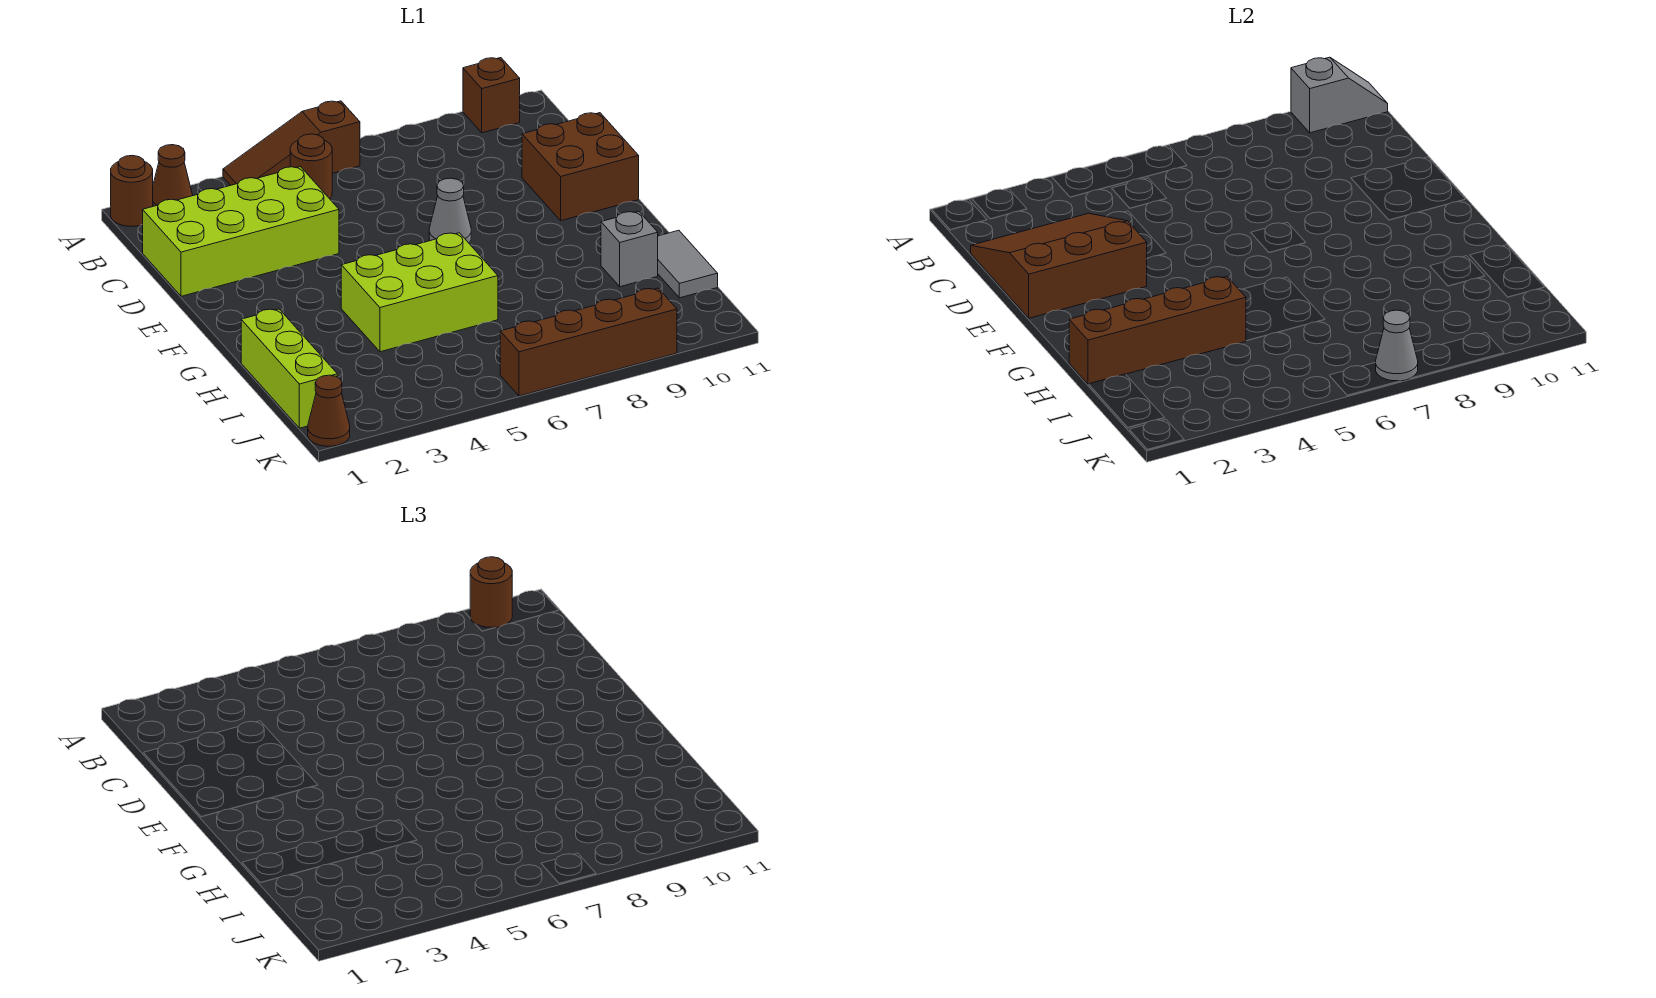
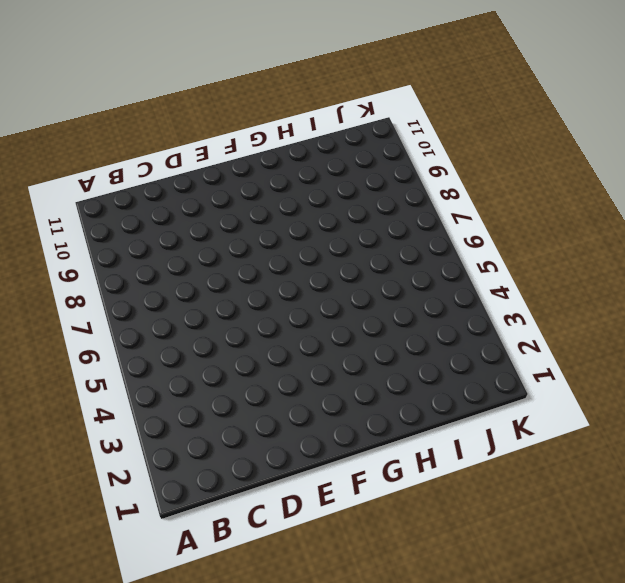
none -> brown 1x1 round brick [111,155,153,226]
none -> brown 1x1 cone [153,145,193,206]
none -> brown 1x3 slope [223,101,360,185]

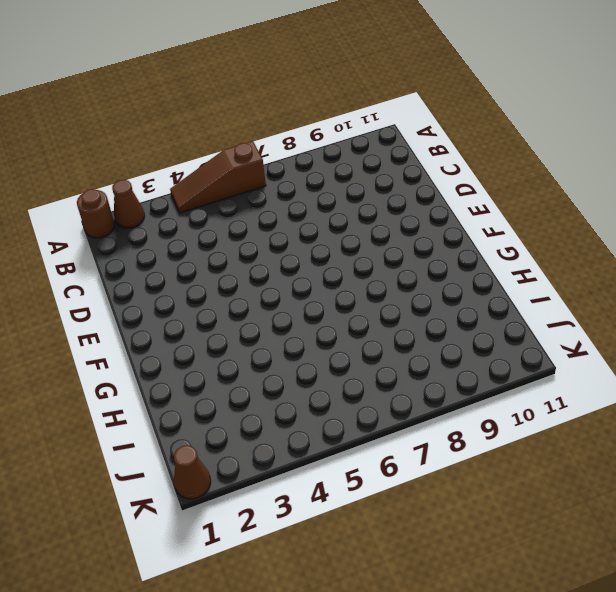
none -> brown 1x1 brick [463,58,520,133]
none -> brown 1x1 round brick [290,134,332,199]
none -> lime 2x4 brick [143,167,339,296]

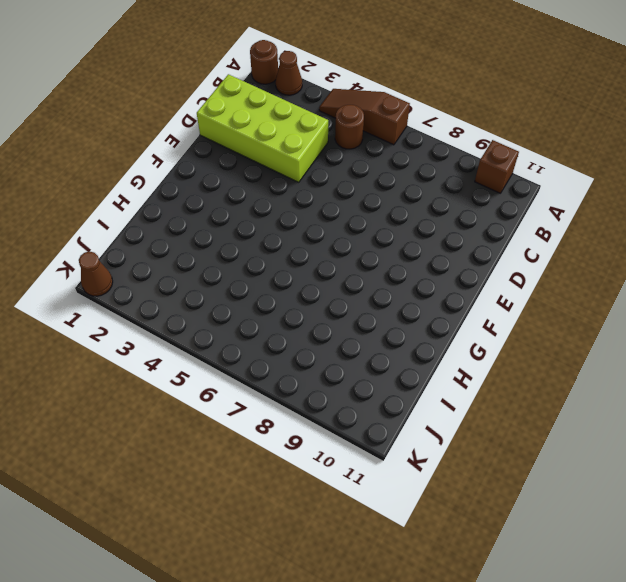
none -> brown 2x2 brick [522,113,639,221]
none -> grey 1x1 cone [429,178,471,243]
none -> lime 2x3 brick [341,233,498,352]

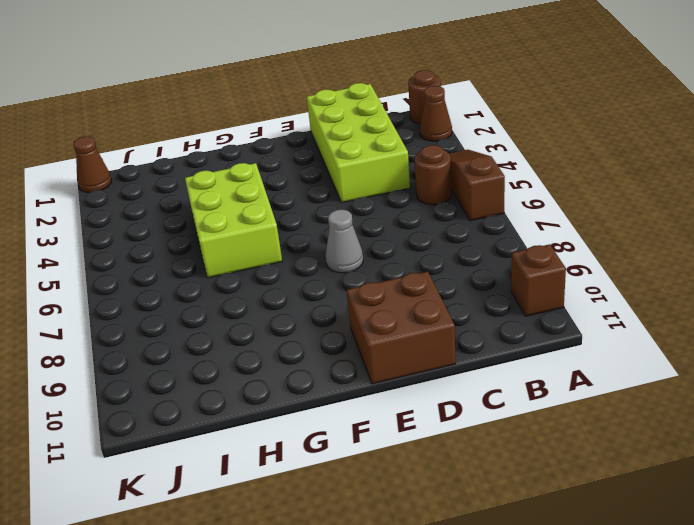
none -> lime 1x3 brick [241,309,337,428]
none -> grey 1x1 brick [601,211,658,287]
none -> grey 1x2 tile [658,230,718,298]

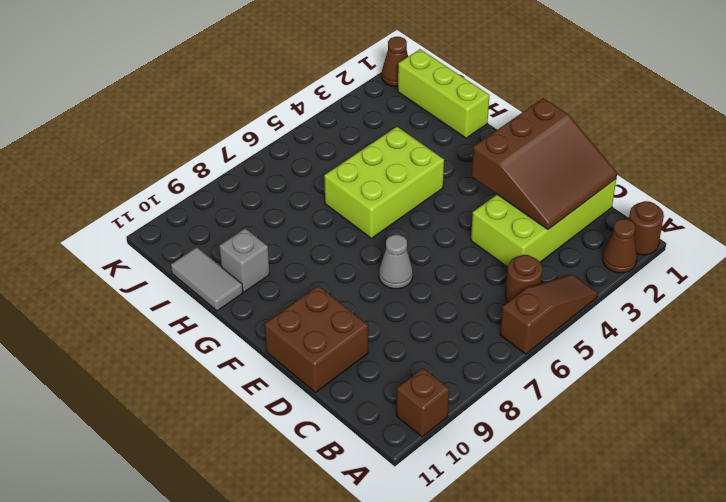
none -> brown 1x4 brick [500,288,677,396]
none -> grey 1x2 slope [1291,57,1388,133]
none -> brown 1x4 brick [1069,277,1246,384]

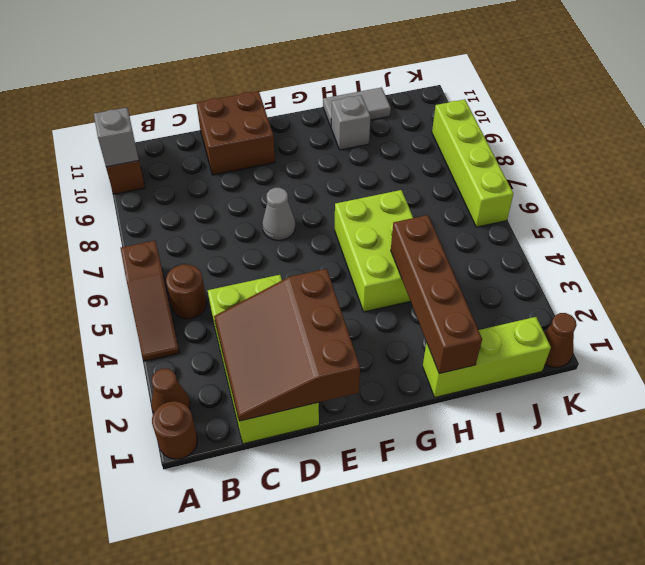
lime 1x4 brick [432,99,513,227] -> brown 1x4 brick [500,288,677,396]
none -> grey 1x1 cone [1376,310,1418,381]
none -> brown 1x1 round brick [470,557,512,628]

